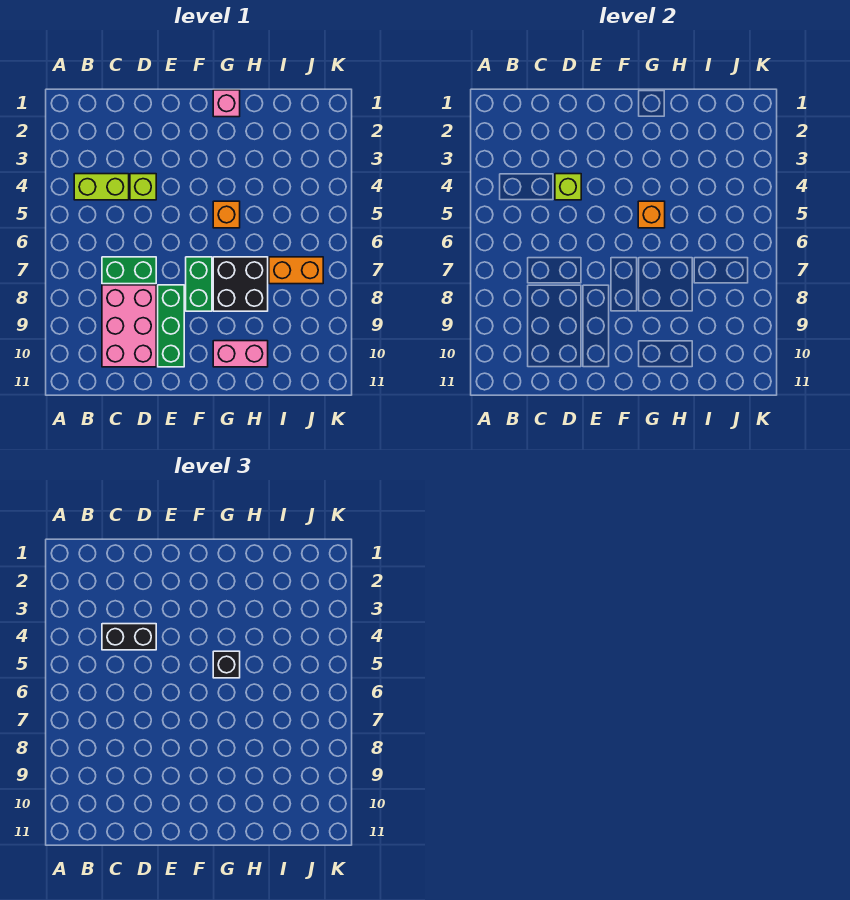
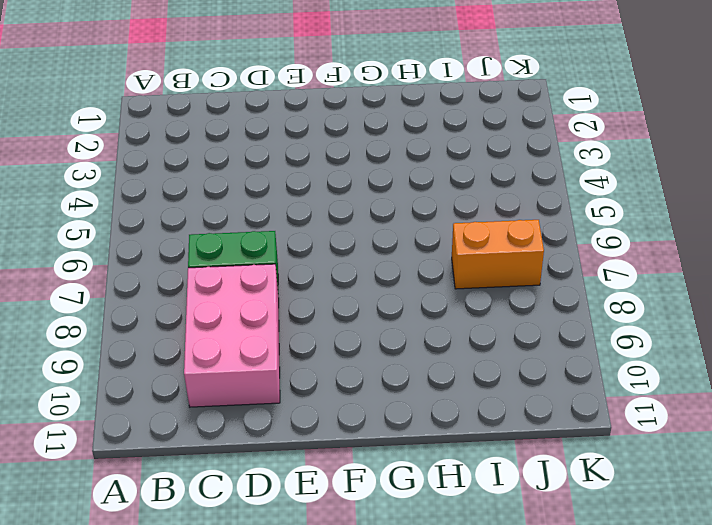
none -> lime 1x2 brick [74,174,129,200]
none -> lime 1x1 brick [130,174,156,200]
none -> green 1x3 brick [158,285,184,367]

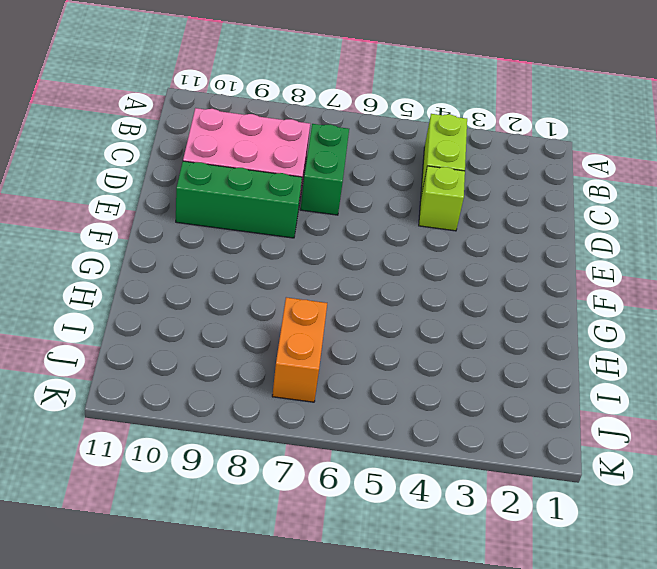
none -> green 1x2 brick [186,257,212,311]
none -> pink 1x1 brick [213,90,240,117]
none -> orange 1x1 brick [213,201,240,228]

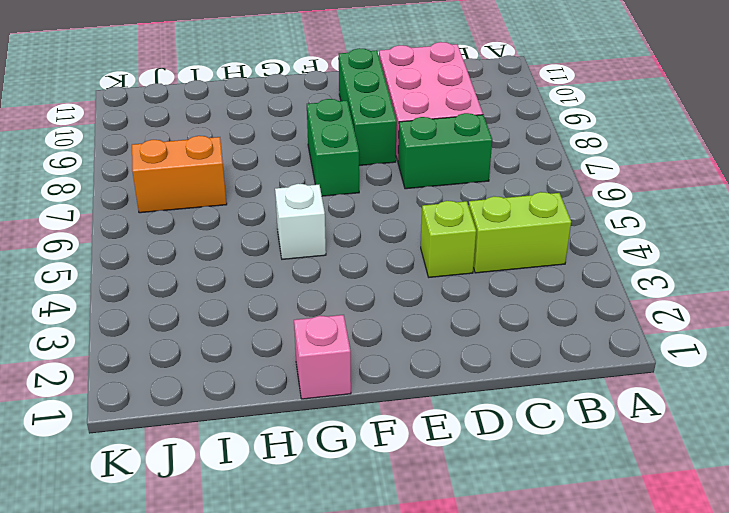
white 1x1 brick [275,184,326,259] -> orange 1x1 brick [213,201,240,228]
none -> black 2x2 brick [213,257,268,311]
none -> pink 1x2 brick [213,341,268,367]
none -> lime 1x1 brick [555,174,581,200]

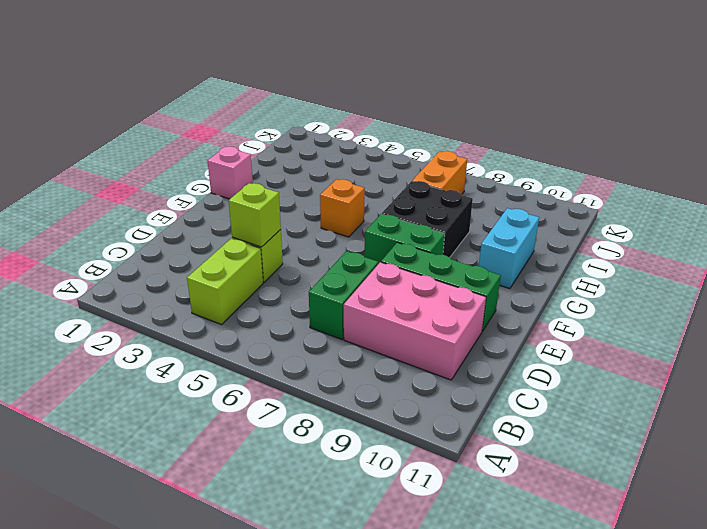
cyan 1x2 brick [479,208,539,289] -> pink 1x2 brick [213,341,268,367]
none -> orange 1x1 brick [638,201,665,228]
none -> black 1x2 brick [102,624,156,650]
none -> black 1x1 brick [213,651,240,678]

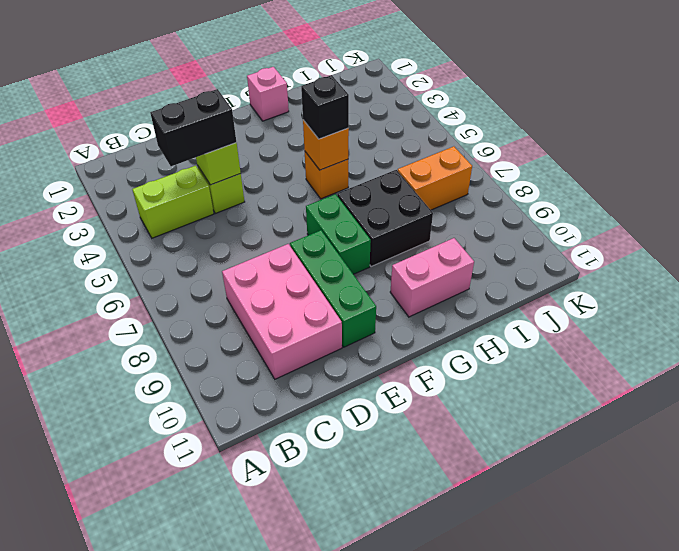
none -> green 1x2 brick [102,257,156,284]

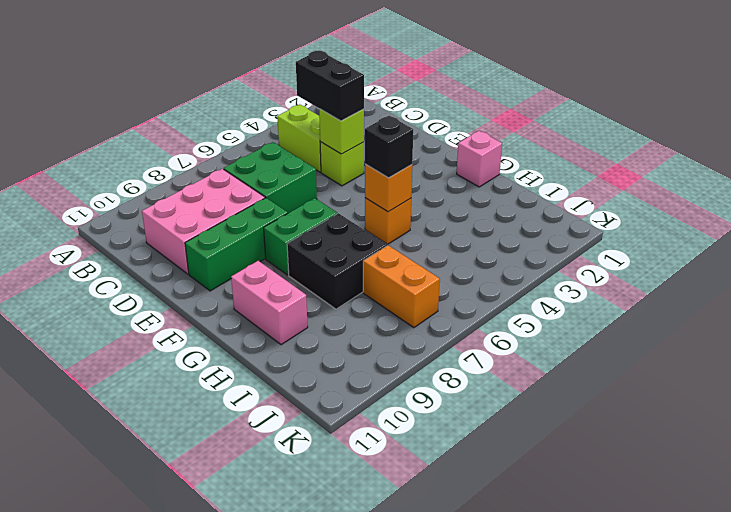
green 2x2 brick [224,142,317,213] -> green 1x2 brick [102,257,156,284]

